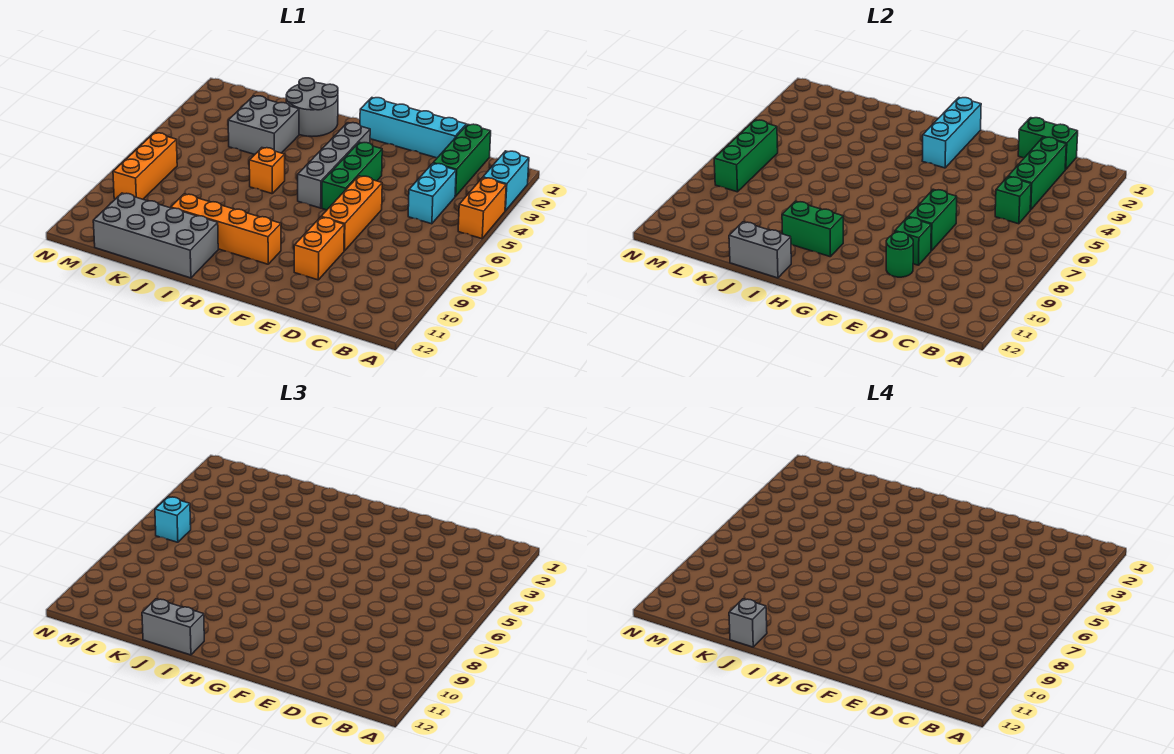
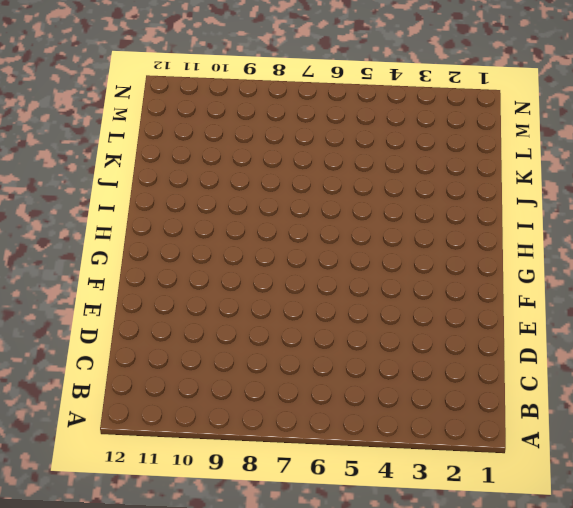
none -> cyan 1x2 brick [483,151,529,211]
none -> orange 1x2 brick [458,178,506,239]
none -> green 1x3 brick [433,124,491,196]

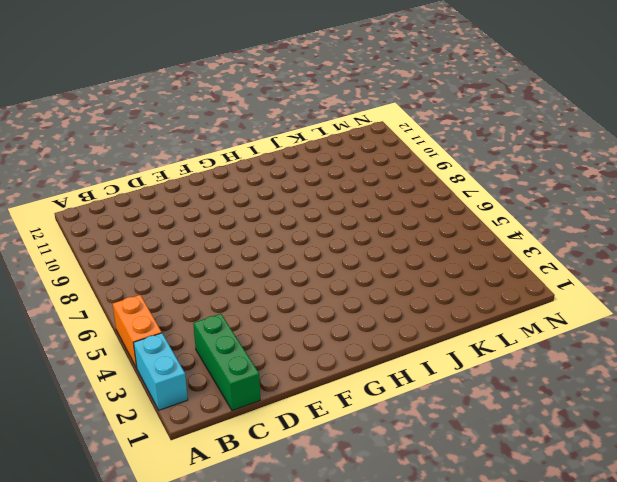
none -> cyan 1x2 brick [408,163,456,224]
none -> cyan 1x4 brick [360,98,466,158]
none -> orange 1x3 brick [321,176,382,251]

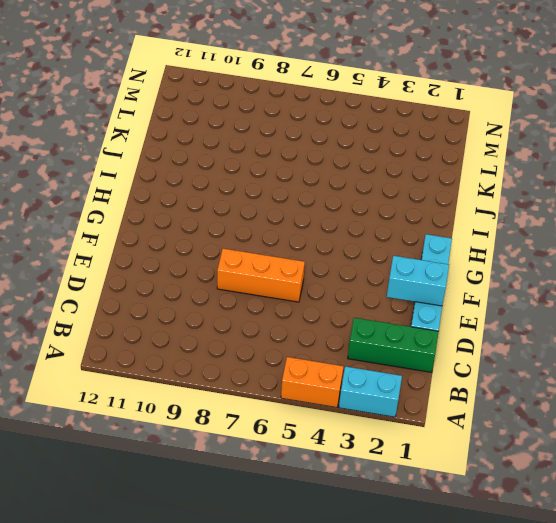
cyan 1x2 brick [387,256,449,306] -> cyan 1x2 brick moved to [408,163,456,224]
none -> orange 1x2 brick [294,217,344,280]
none -> green 1x3 brick [322,142,382,210]
none -> grey 1x4 brick [298,123,370,208]

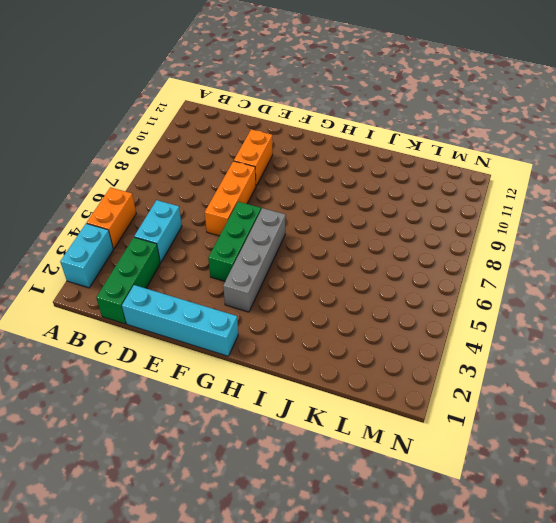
none -> orange 1x4 brick [171,194,281,264]
none -> grey 2x2 round brick [286,78,338,136]
none -> orange 1x1 brick [249,148,285,194]

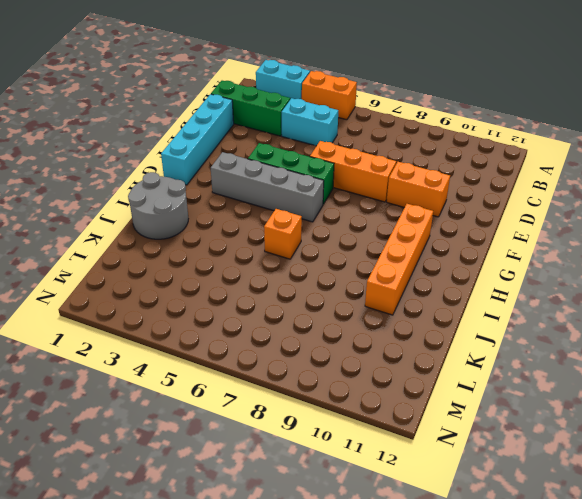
none -> grey 2x4 brick [93,193,218,278]
none -> grey 2x2 brick [228,96,299,154]
none -> orange 1x3 brick [113,133,177,199]

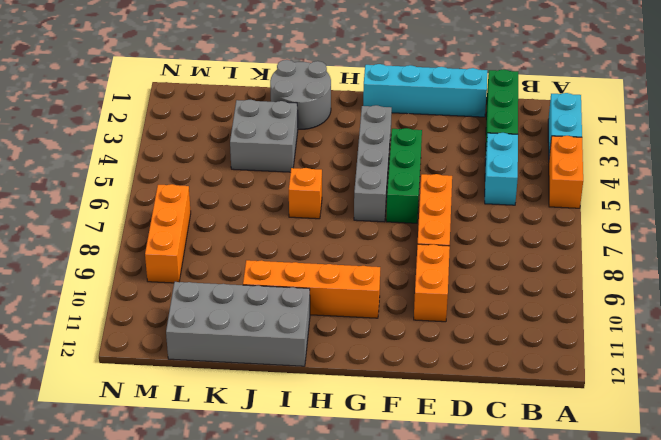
none -> green 1x2 brick [1018,118,1078,169]
none -> green 1x3 brick [1008,137,1066,210]
none -> green 1x1 brick [995,177,1031,224]

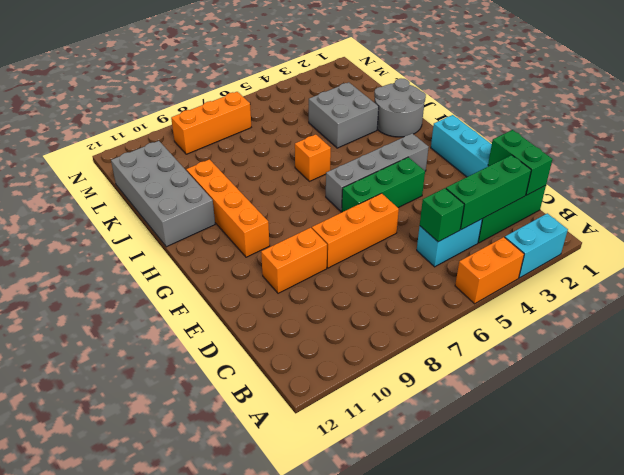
none -> green 1x2 brick [908,189,957,251]
none -> green 1x1 brick [895,217,931,265]
none -> green 1x1 round brick [886,232,913,277]

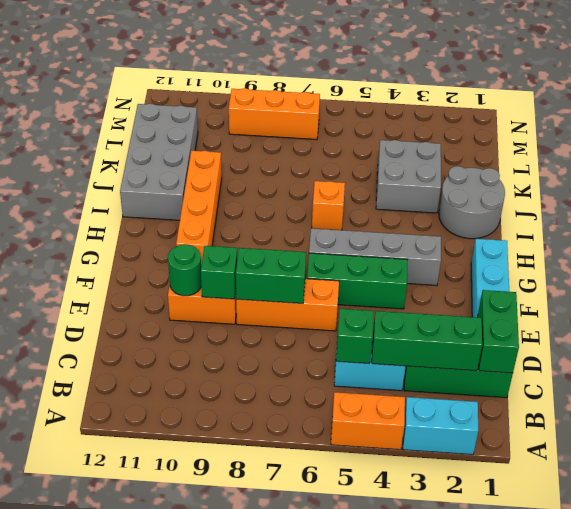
none -> cyan 1x3 brick [922,98,981,168]
none -> green 1x2 brick [782,201,843,257]
none -> grey 1x2 brick [729,222,791,278]

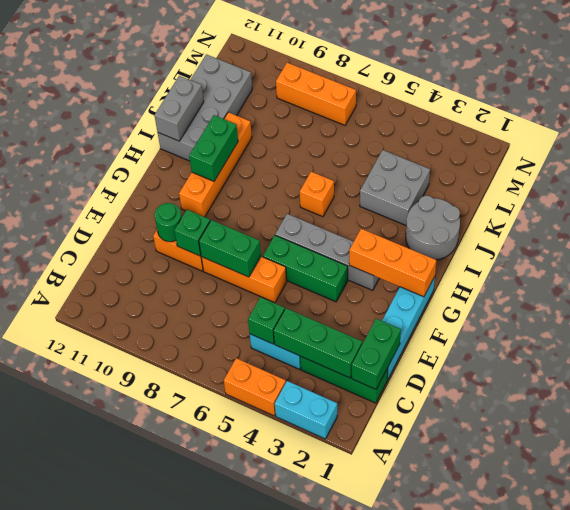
orange 1x3 brick [349,229,436,297] -> cyan 1x3 brick [922,98,981,168]
none -> green 1x3 brick [714,120,778,192]
none -> grey 1x2 brick [142,599,204,655]
none -> cyan 1x1 brick [155,497,191,542]

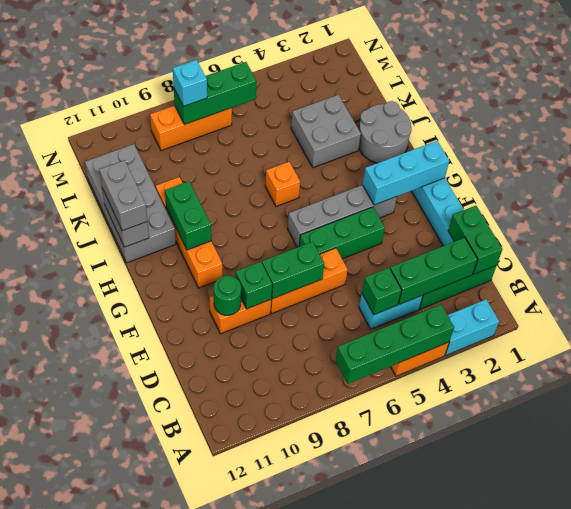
green 1x4 brick [336,305,454,384] -> none
cyan 1x1 brick [173,60,207,106] -> cyan 1x1 brick moved to [155,497,191,542]
none -> grey 1x1 brick [729,599,767,647]

